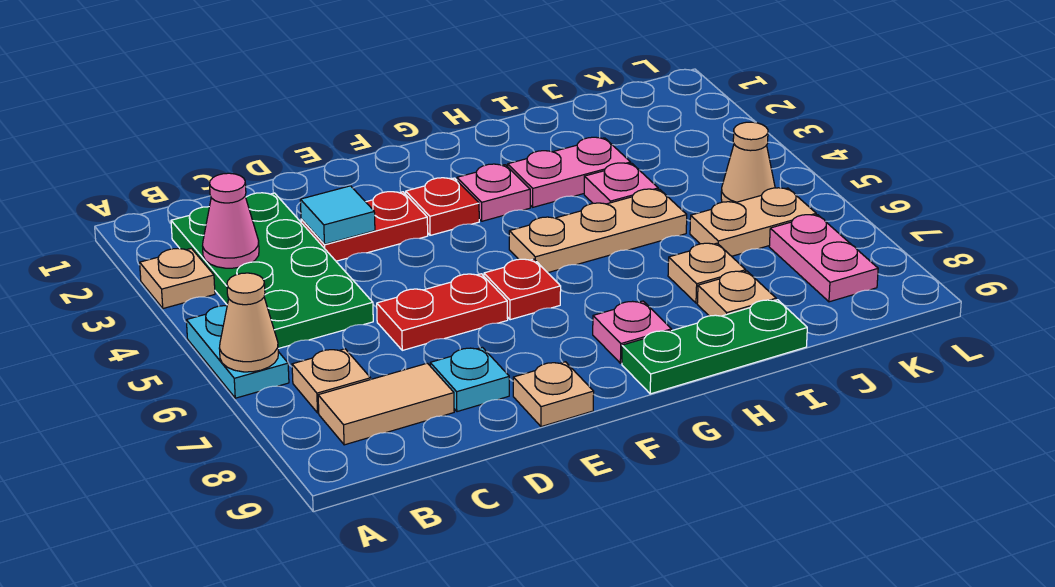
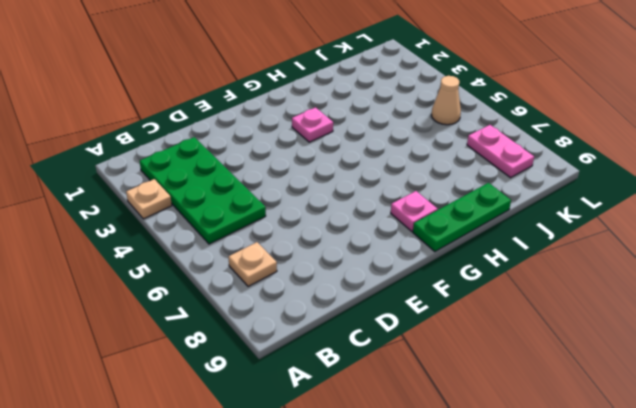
none -> cyan 1x2 plate [186,306,289,398]
none -> tan 1x2 tile [318,363,454,445]
none -> red 1x2 plate [301,192,428,261]

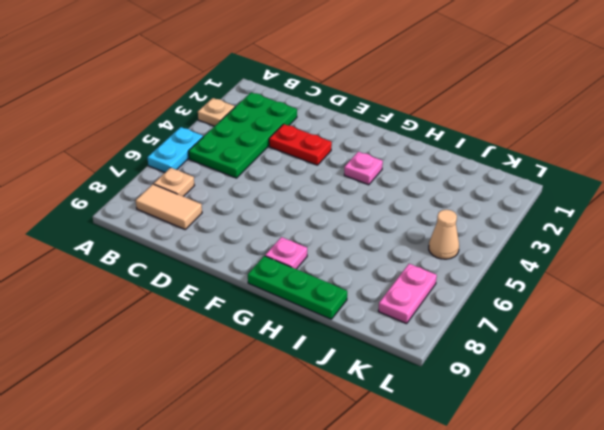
none -> red 1x2 plate [377,274,508,350]
none -> cyan 1x1 plate [430,347,509,412]
none -> tan 1x1 plate [513,362,594,427]

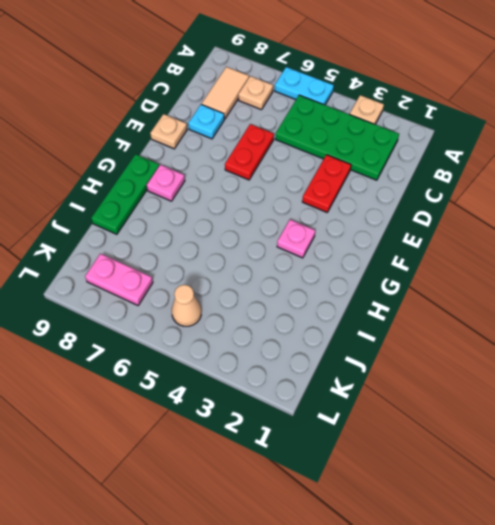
none -> red 1x1 plate [406,178,479,235]
none -> red 1x1 plate [484,259,561,320]
none -> tan 1x3 plate [509,189,687,273]

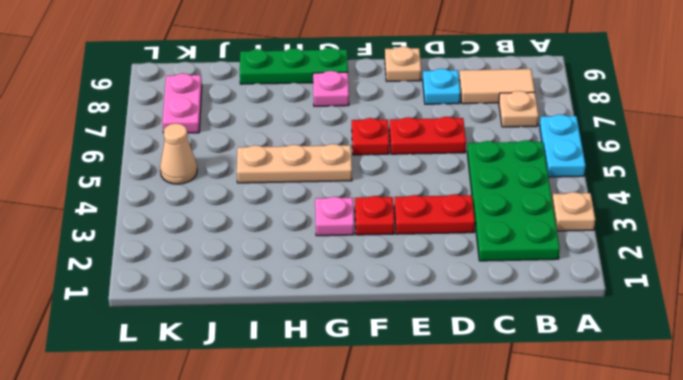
none -> pink 1x2 plate [508,137,631,207]
none -> pink 1x1 plate [584,163,658,204]
none -> tan 1x1 plate [668,243,746,303]

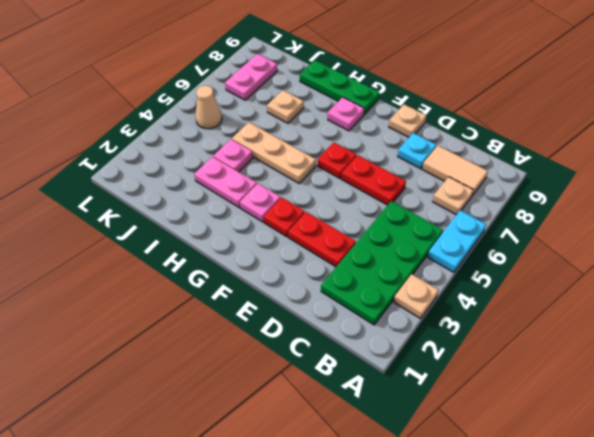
none -> tan 1x1 plate [697,271,776,316]
none -> tan 1x2 plate [690,188,816,256]
none -> tan 1x1 cone [219,273,278,372]

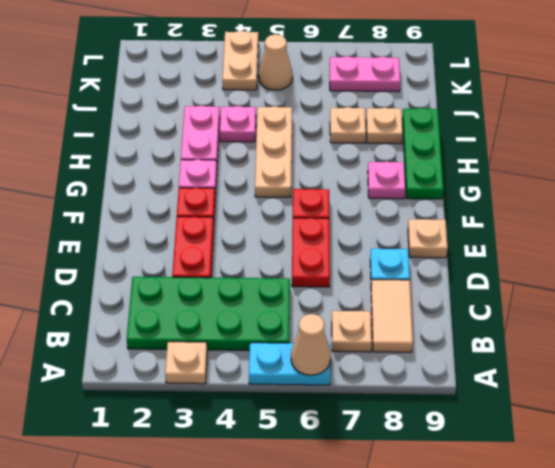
tan 1x2 plate [222,31,258,90] -> tan 1x2 plate moved to [690,188,816,256]
none -> pink 1x1 cone [203,173,259,268]
none -> cyan 1x1 tile [300,186,375,244]

